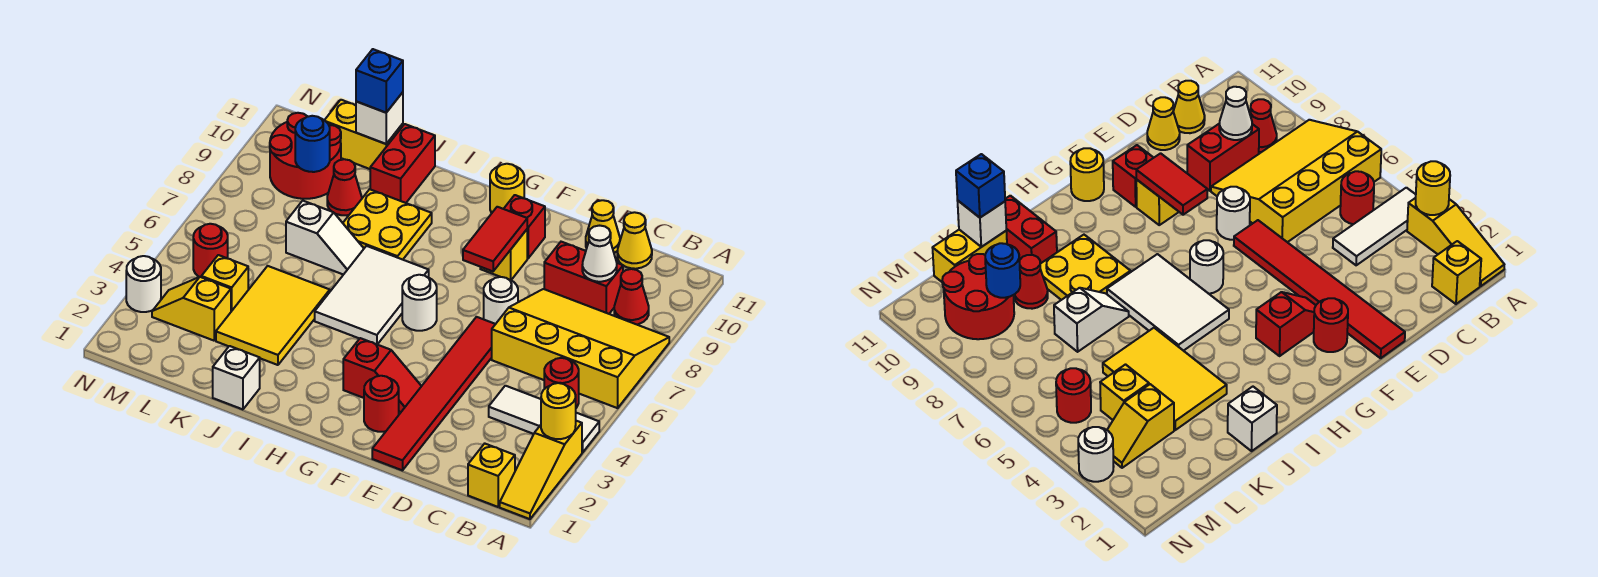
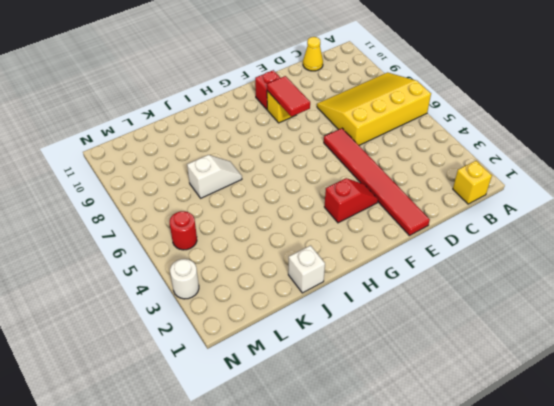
none -> yellow 1x3 slope [500,421,582,519]
none -> white 1x3 tile [489,386,599,453]
none -> red 1x1 round brick [544,358,579,408]
none -> red 1x1 cone [614,269,649,324]

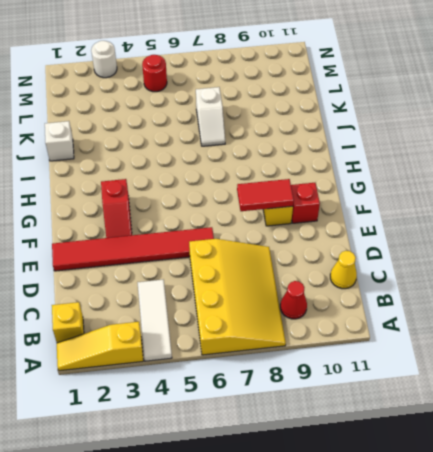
none -> red 1x1 round brick [544,358,579,408]
none -> red 1x2 brick [544,242,623,314]
none -> yellow 1x1 cone [586,200,620,253]
none -> white 1x1 round brick [484,277,518,324]

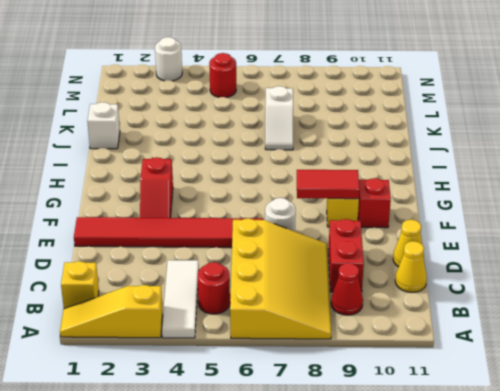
none -> red 1x1 round brick [364,376,399,432]
none -> white 1x1 round brick [402,275,437,331]
none -> yellow 1x1 round brick [490,164,524,213]
none -> white 2x3 tile [315,246,429,344]

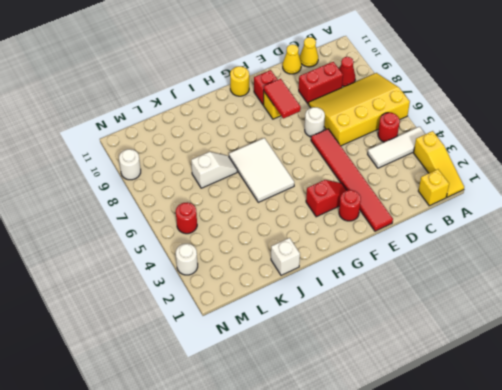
white 1x1 round brick [119,149,141,180] -> white 1x1 round brick moved to [402,275,437,331]
none -> yellow 2x2 plate [343,189,432,260]
none -> yellow 2x3 tile [216,266,330,365]
none -> red 1x2 brick [370,124,435,203]
none -> red 1x1 cone [327,159,362,215]

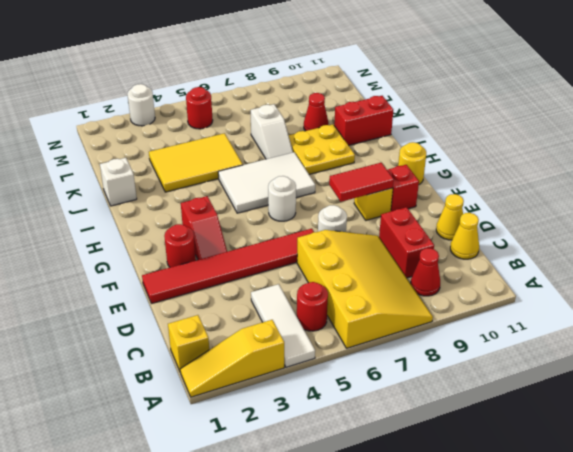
none -> yellow 1x2 brick [325,100,403,169]
none -> yellow 1x2 slope [152,277,231,341]
none -> yellow 1x1 brick [201,255,248,311]
none -> red 2x2 round brick [270,113,341,199]

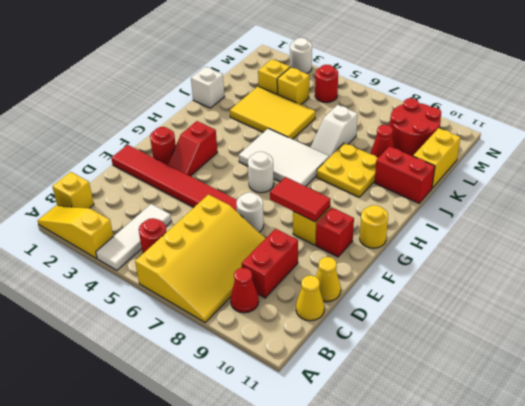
none -> yellow 1x1 round brick [541,383,576,439]
none -> white 1x1 cone [582,226,617,282]
none -> white 1x1 brick [356,92,403,144]
none -> blue 1x1 round brick [295,116,330,172]

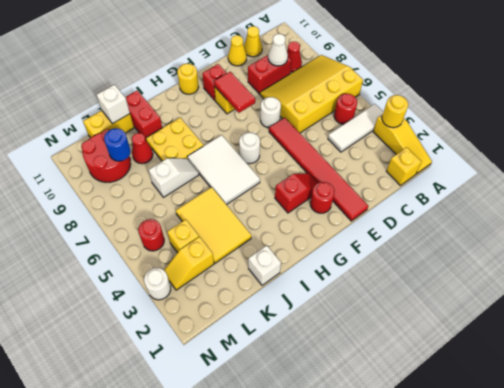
none -> blue 1x1 brick [356,49,403,113]

